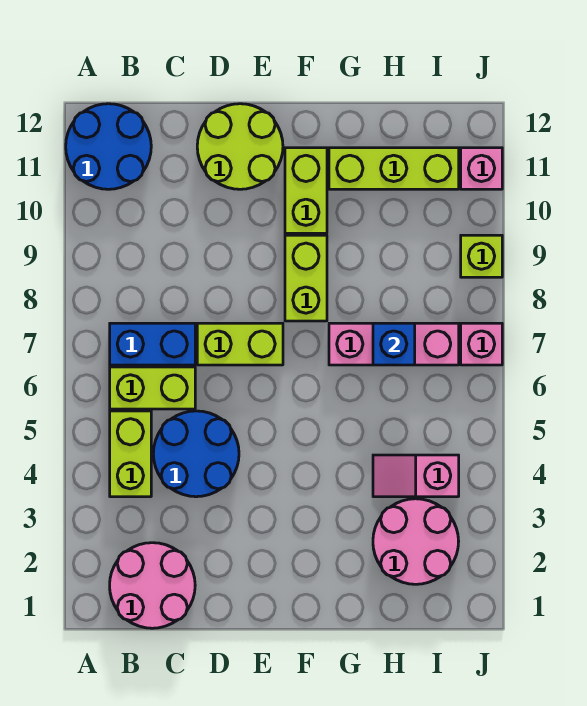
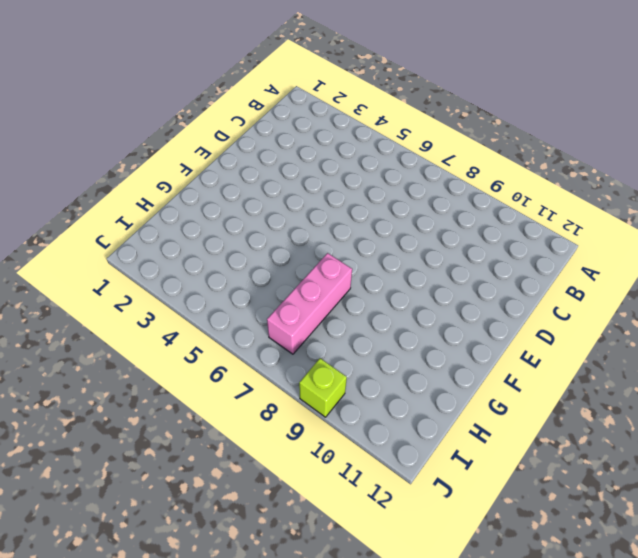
none -> blue 2x2 round brick [66,104,151,189]
none -> pink 2x2 round brick [110,543,195,628]
none -> lime 1x2 brick [110,411,151,497]

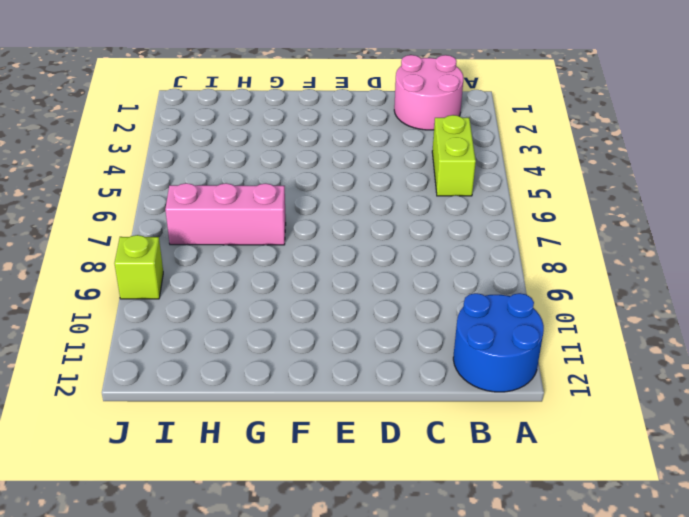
none -> lime 1x2 brick [110,367,195,409]
none -> blue 1x2 brick [110,323,195,365]
none -> blue 2x2 round brick [153,411,239,497]

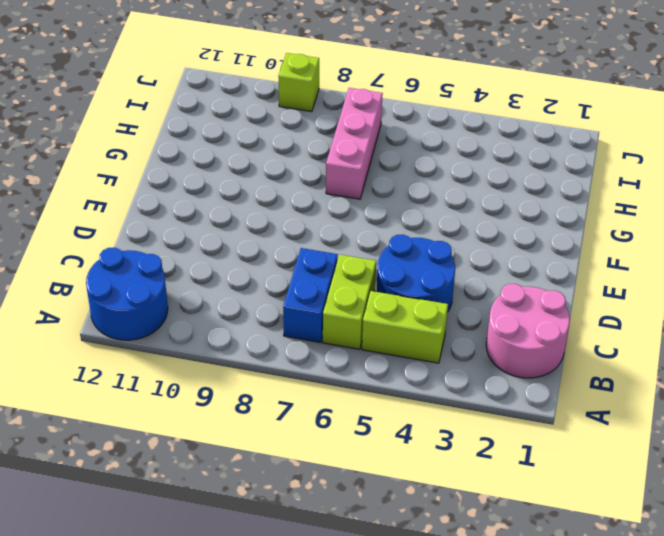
none -> lime 1x2 brick [197,323,283,365]
none -> lime 2x2 round brick [197,104,283,189]
none -> lime 1x2 brick [285,235,327,321]

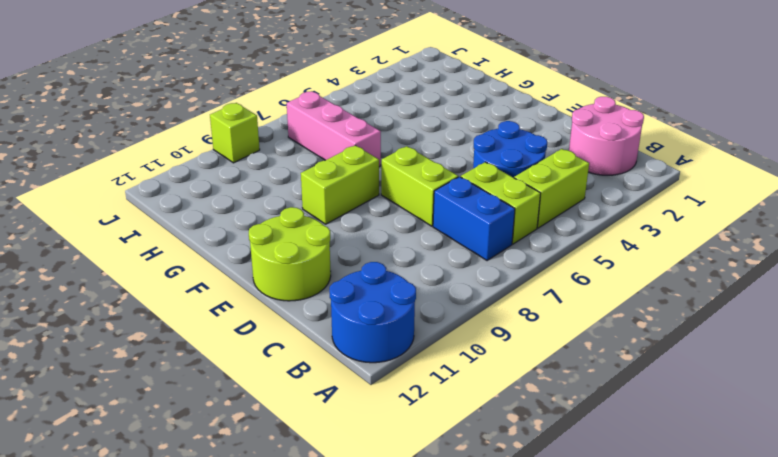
none -> lime 1x2 brick [285,148,327,233]
none -> lime 1x3 brick [329,148,459,189]
none -> pink 2x2 round brick [373,499,459,584]

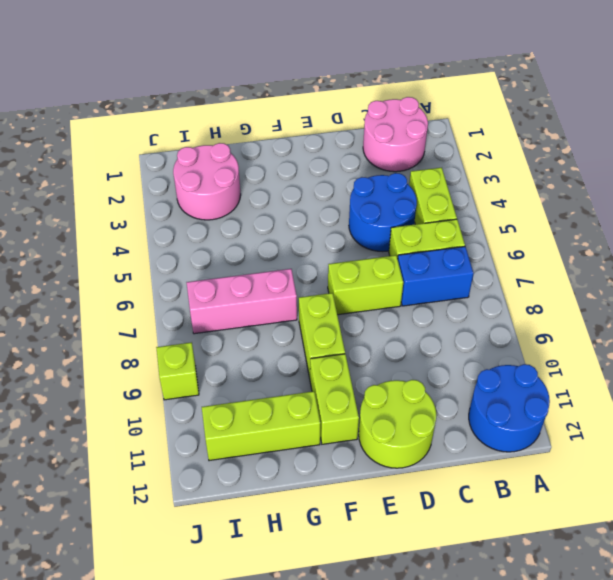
none -> pink 1x2 slope [373,455,459,497]
none -> pink 1x1 brick [461,323,502,365]
none -> pink 1x1 brick [461,148,502,189]

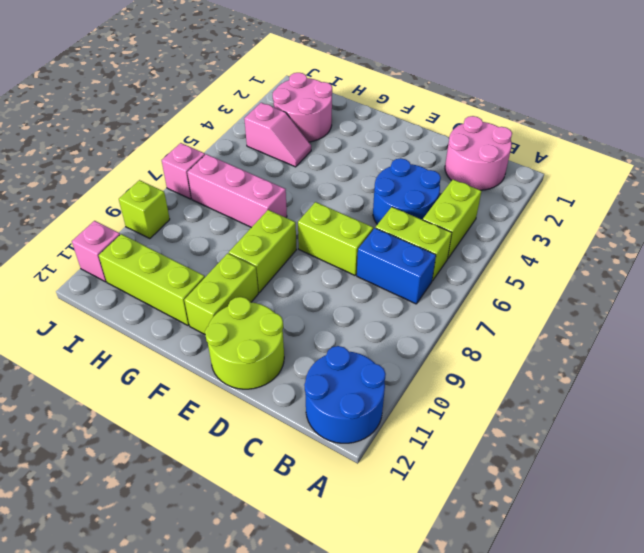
none -> blue 1x1 brick [373,323,415,365]

